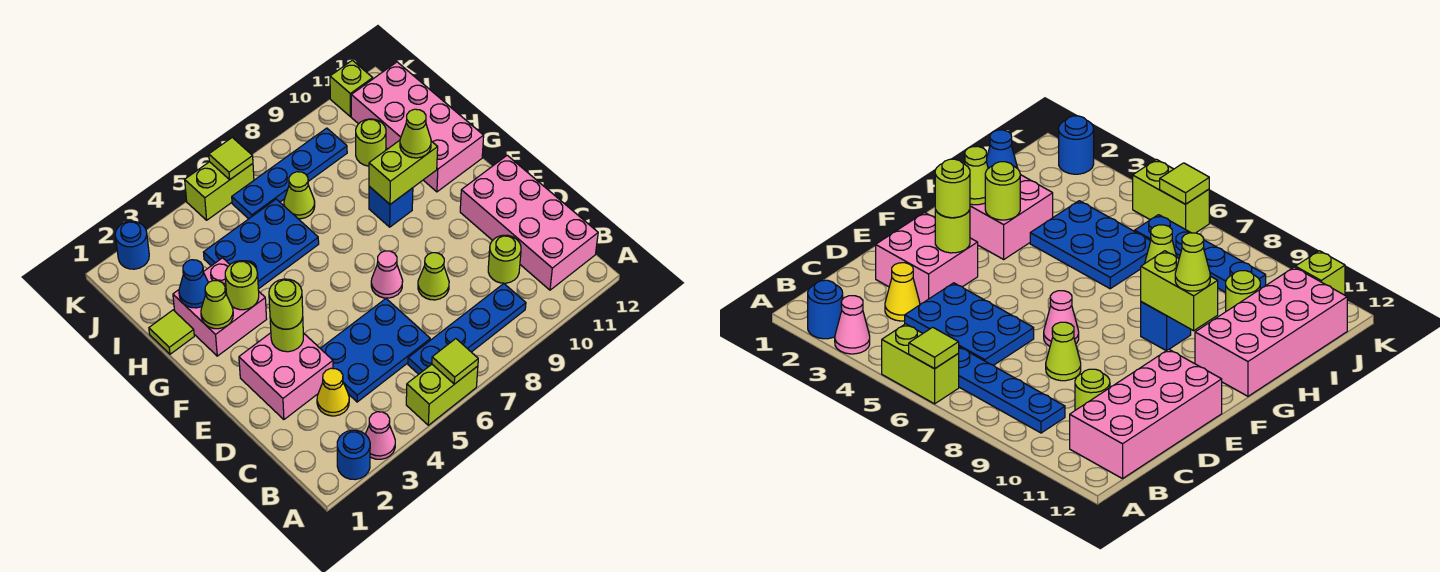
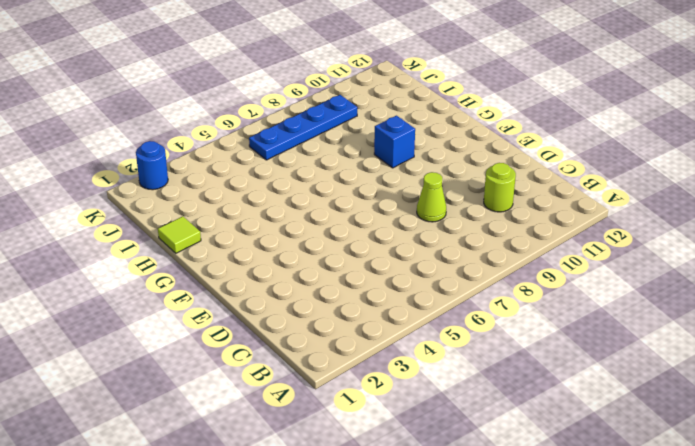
none -> blue 1x1 round brick [337,430,370,480]
none -> pink 1x1 cone [365,412,395,459]
none -> lime 1x2 brick [406,364,478,425]
none -> blue 1x4 plate [408,284,526,374]

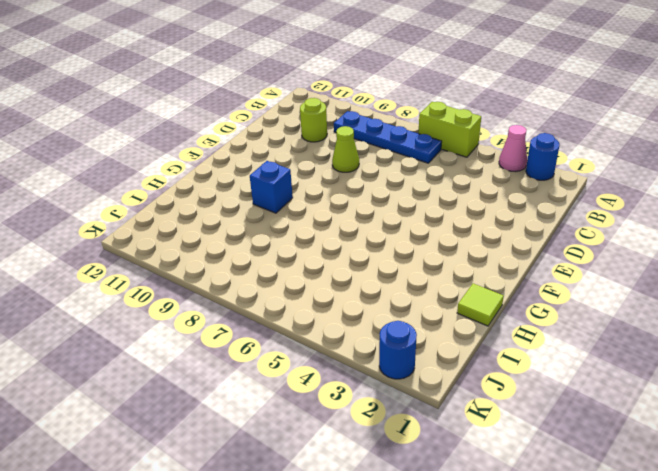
none -> pink 2x4 brick [460,155,598,290]
none -> yellow 1x1 cone [317,368,349,416]
none -> blue 2x3 plate [320,299,430,402]
none -> pink 2x2 brick [239,333,333,419]

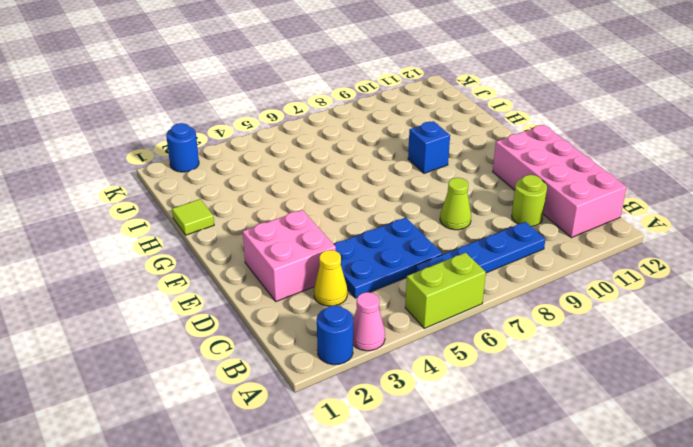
none -> pink 1x1 cone [371,251,403,298]
none -> pink 2x2 brick [173,258,267,356]
none -> pink 2x4 brick [351,62,484,192]
none -> blue 2x3 plate [203,199,319,289]

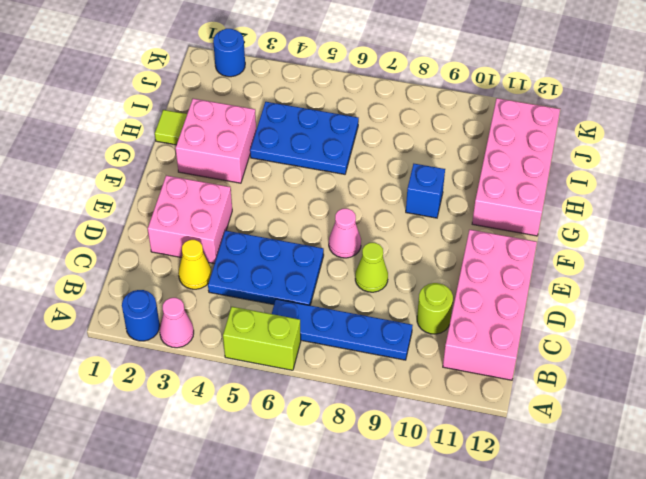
none -> lime 1x1 cone [284,172,315,219]
none -> lime 1x1 round brick [356,119,386,166]
none -> blue 1x4 plate [232,128,347,219]
none -> lime 1x2 brick [185,162,254,220]

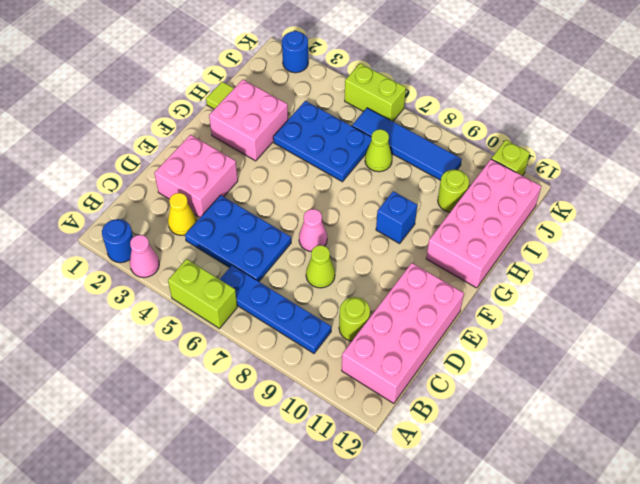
blue 1x4 tile [352,108,462,180] -> blue 1x4 plate [232,128,347,219]
none -> lime 1x1 tile [432,339,478,384]
none -> lime 1x1 round brick [270,317,303,352]
none -> lime 1x1 cone [201,281,233,329]
none -> lime 1x1 round brick [225,261,259,310]

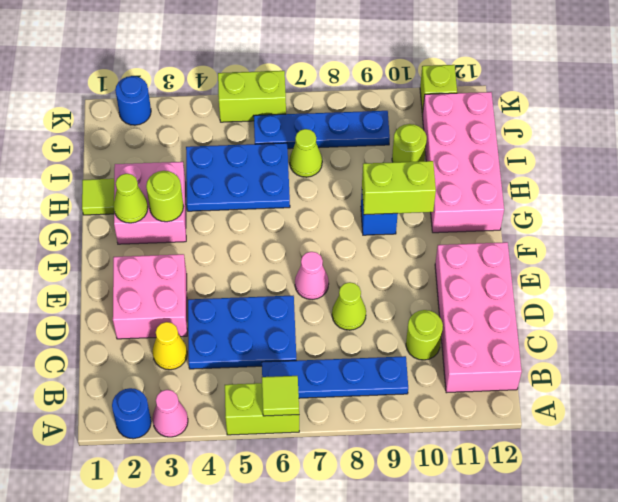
none -> lime 1x1 round brick [270,317,303,352]
none -> blue 1x1 cone [179,260,208,308]
none -> lime 1x1 tile [209,137,253,180]
none -> lime 1x1 round brick [269,279,303,329]

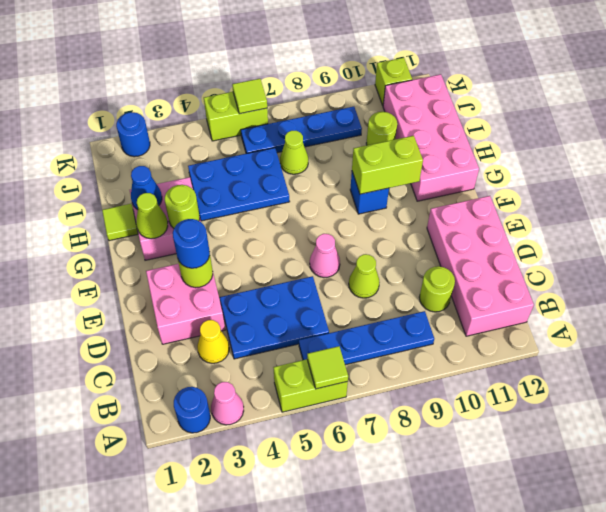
blue 1x1 round brick [173,219,210,268] -> lime 1x1 round brick [269,279,303,329]
none -> lime 1x1 cone [400,109,431,158]

